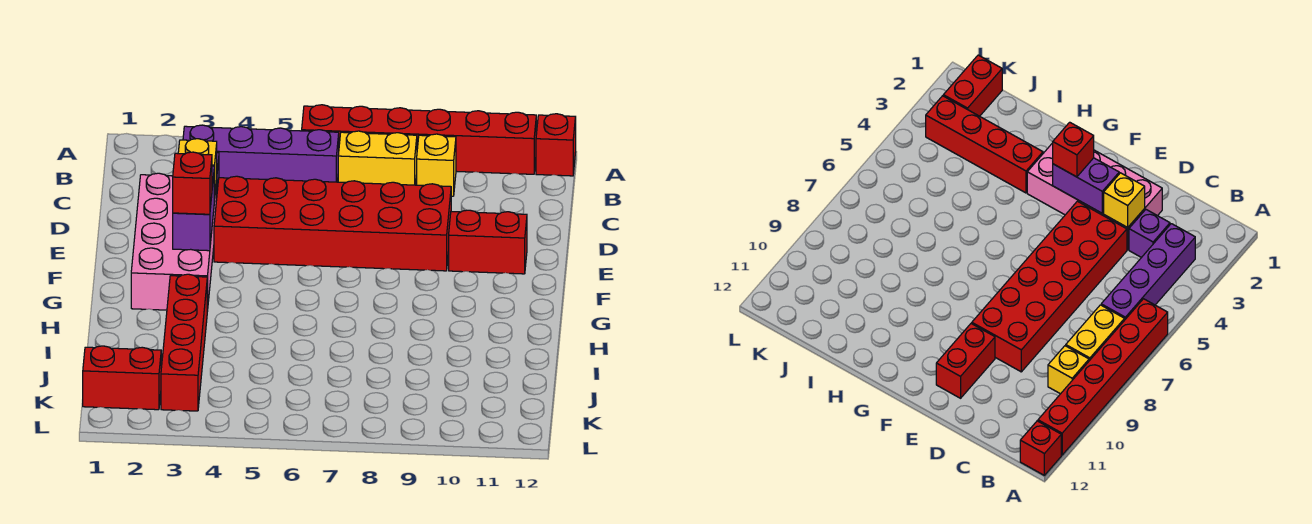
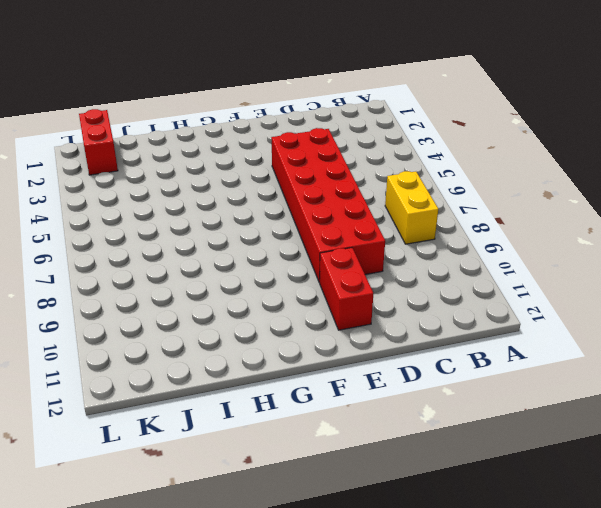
none -> red 1x6 brick [302,105,536,174]
none -> red 1x1 brick [536,114,576,176]
none -> purple 1x4 brick [183,125,339,182]

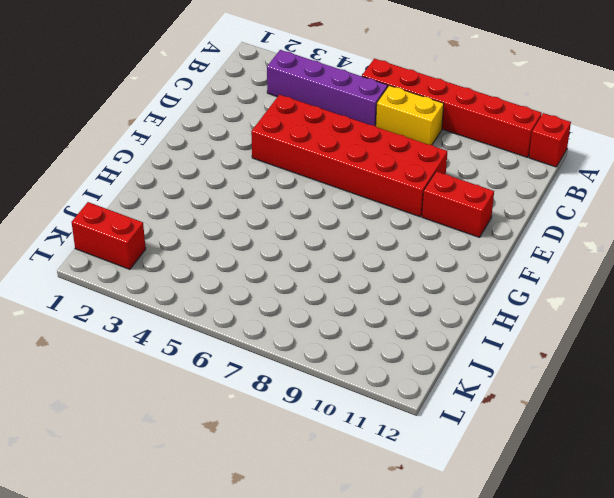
none -> yellow 1x1 brick [417,134,456,196]
none -> purple 1x1 brick [1129,210,1170,258]
none -> pink 2x4 brick [131,173,217,311]

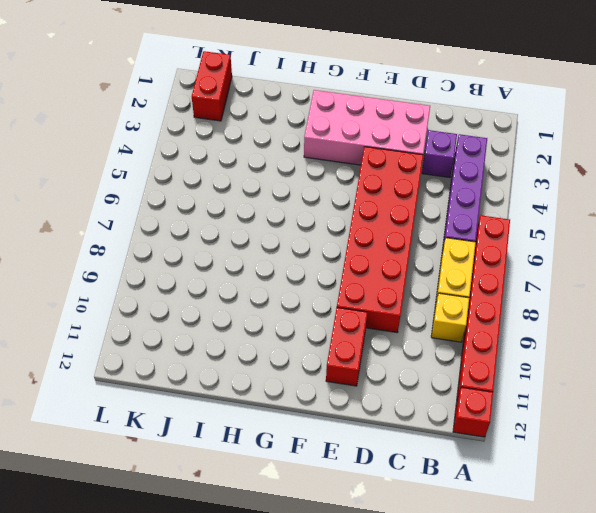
none -> red 1x4 brick [161,274,207,411]
none -> yellow 1x1 brick [178,139,217,201]
none -> purple 1x2 brick [173,166,214,251]

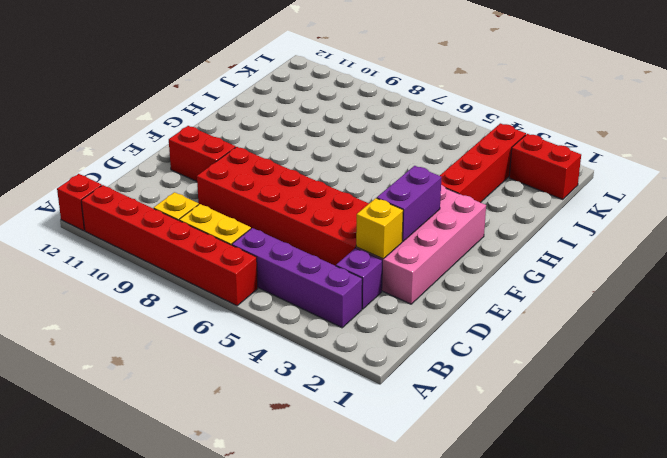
none -> red 1x1 brick [173,152,212,214]

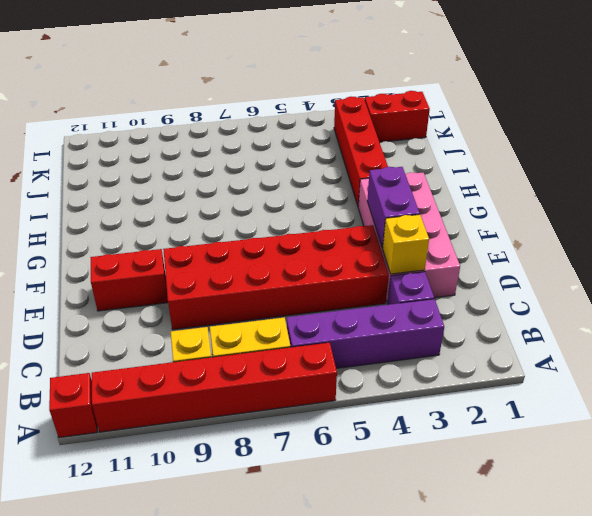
none -> red 1x1 brick [173,152,212,214]

